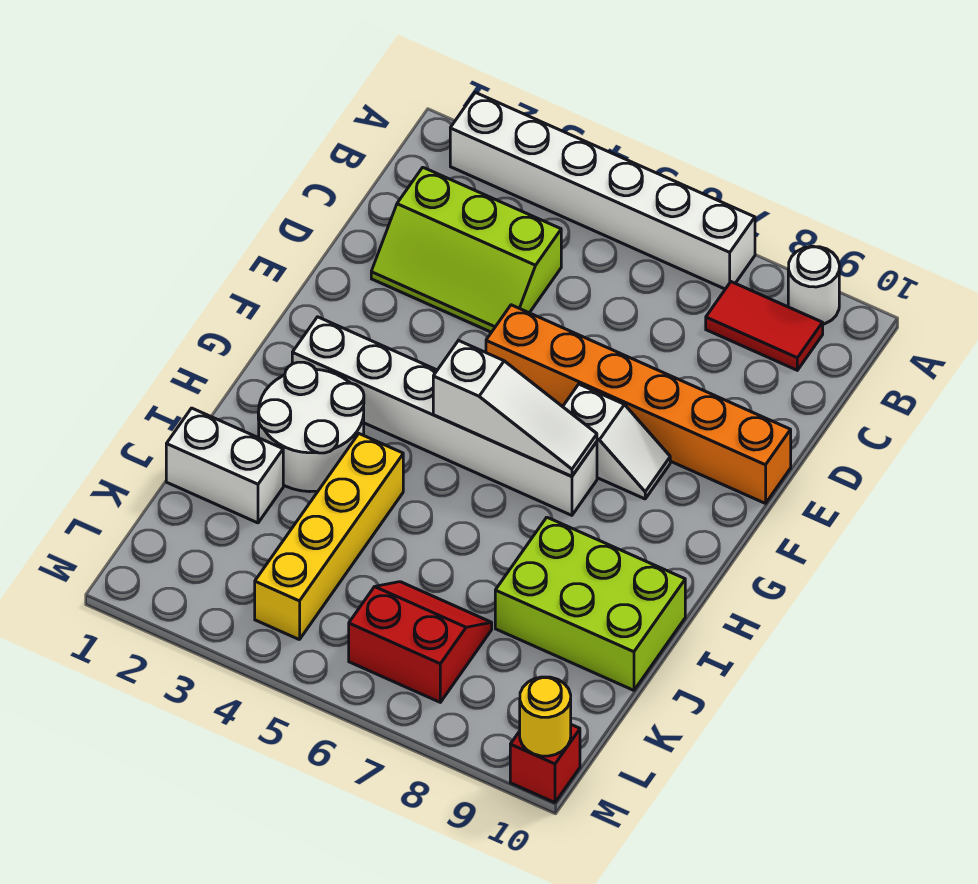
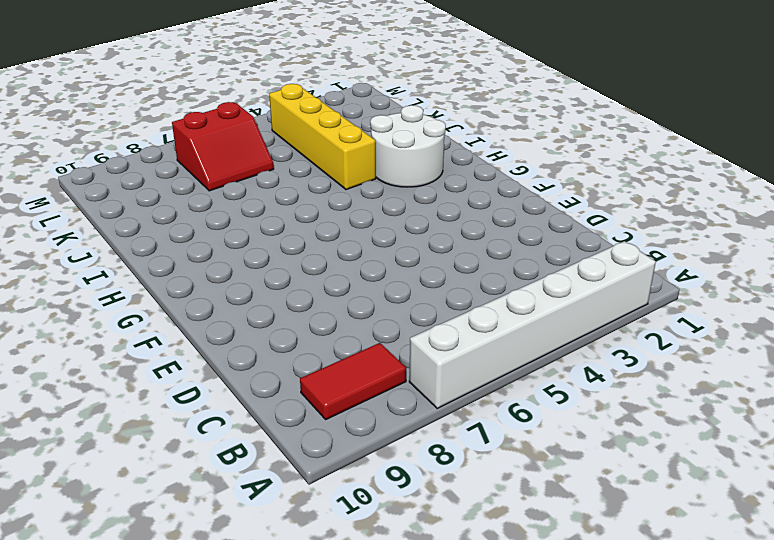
none -> white 1x1 round brick [788,246,839,324]
none -> lime 2x3 slope [371,167,561,332]
none -> orange 1x6 brick [486,305,791,503]

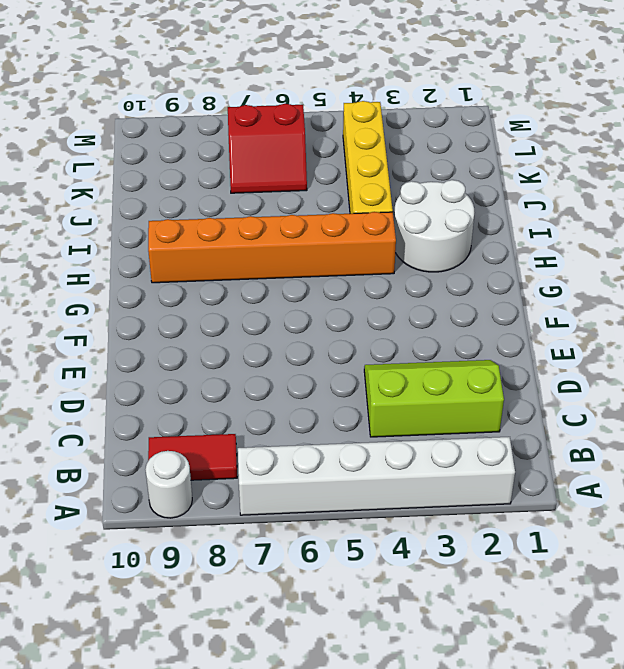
orange 1x6 brick [148,212,396,283] -> orange 1x6 brick moved to [486,305,791,503]
none -> white 1x2 slope [563,384,670,499]
none -> white 1x6 brick [292,317,597,515]
none -> lime 2x3 brick [495,517,685,690]

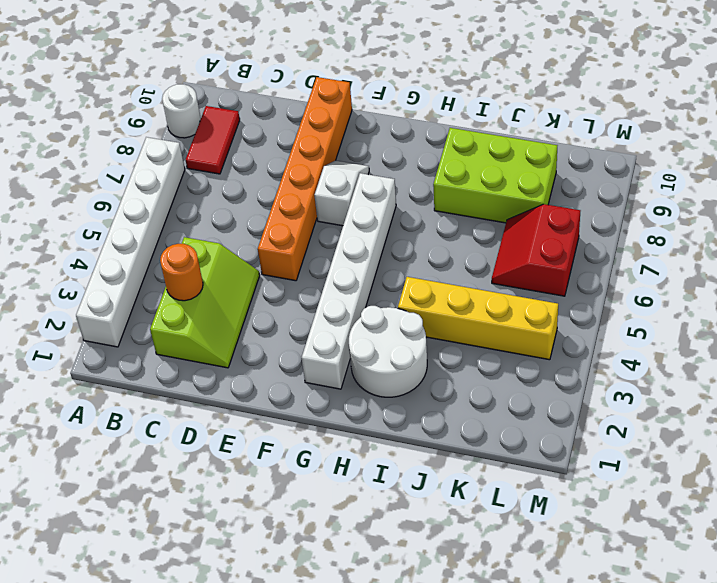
orange 1x1 round brick [160,244,203,301] -> none
lime 2x3 brick [433,128,557,223] -> lime 2x3 brick turned to [495,517,685,690]
none -> white 1x2 brick [166,408,283,523]
none -> red 1x1 brick [510,725,580,803]
none -> white 1x3 slope [433,340,597,476]

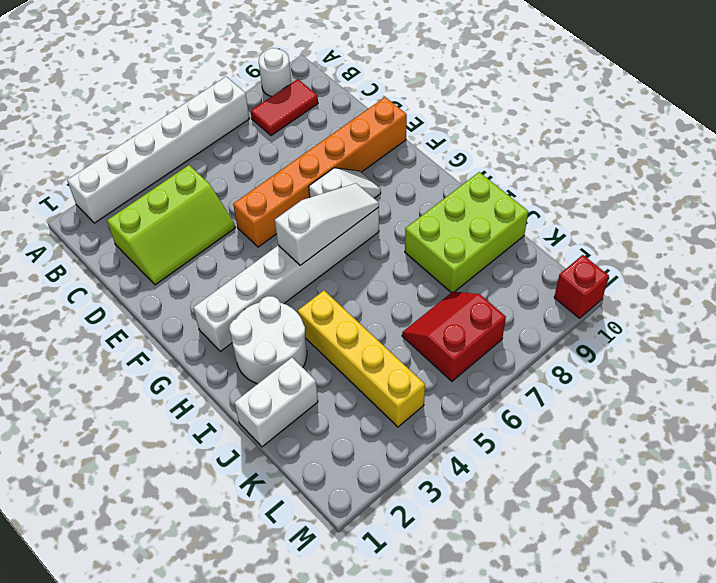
none -> yellow 1x1 round brick [520,677,571,756]

